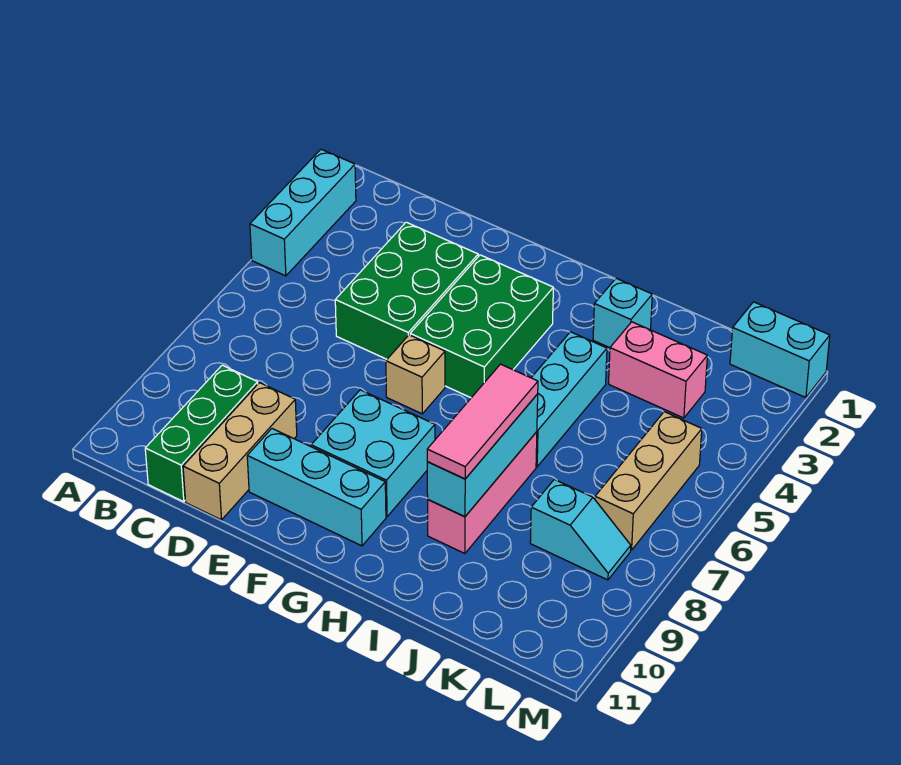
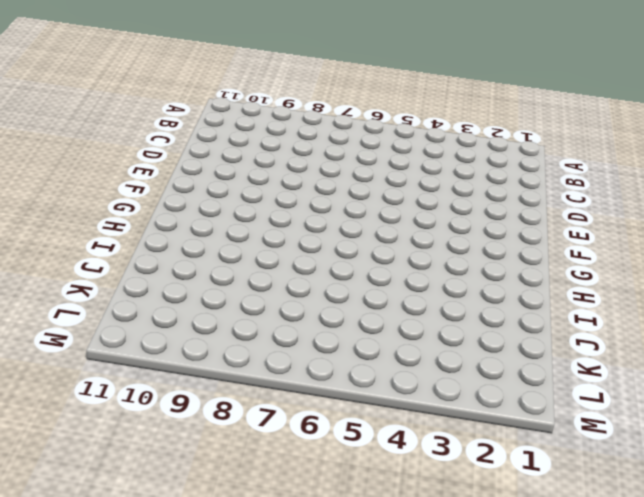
none -> cyan 1x3 brick [250,149,356,276]
none -> green 1x3 brick [145,365,258,502]
none -> green 2x3 brick [335,222,478,359]

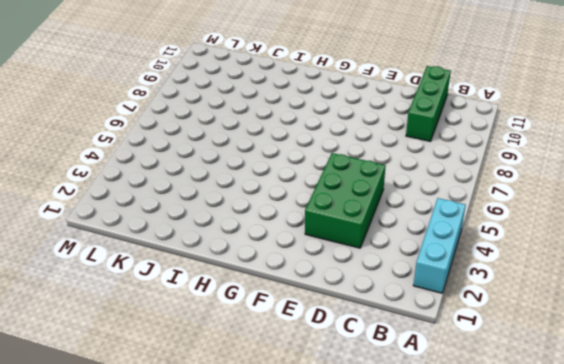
none -> tan 1x3 brick [183,383,297,520]
none -> cyan 1x3 brick [247,429,386,546]
none -> green 2x3 brick [410,255,553,398]

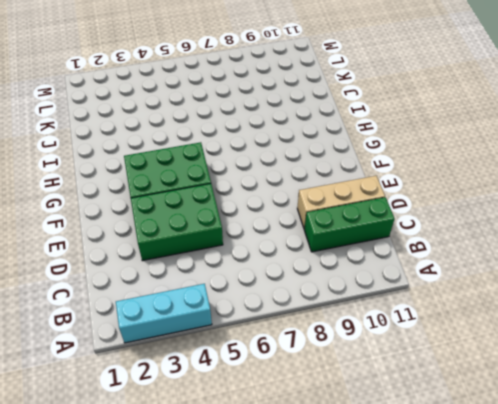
none -> cyan 1x3 brick [247,429,386,546]
none -> tan 1x1 brick [386,335,445,414]
none -> cyan 2x2 brick [311,390,435,517]

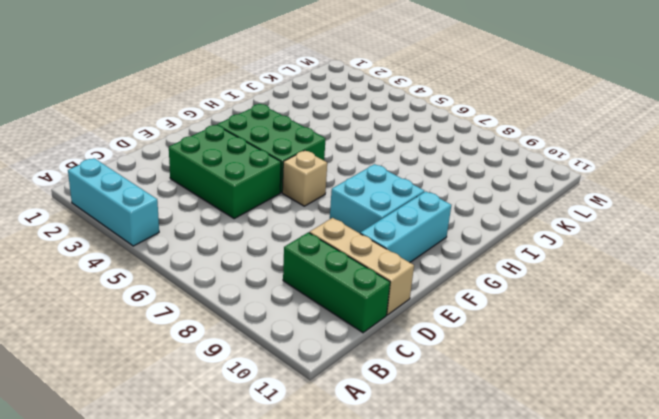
none -> cyan 1x1 brick [593,278,652,348]
none -> cyan 1x3 brick [531,332,607,467]
none -> pink 1x3 brick [428,432,537,554]

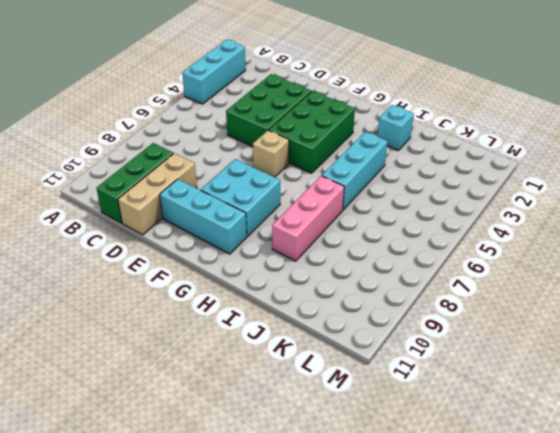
none -> pink 1x2 brick [609,322,707,418]
none -> cyan 1x2 slope [530,479,631,580]
none -> cyan 1x2 brick [730,302,830,398]

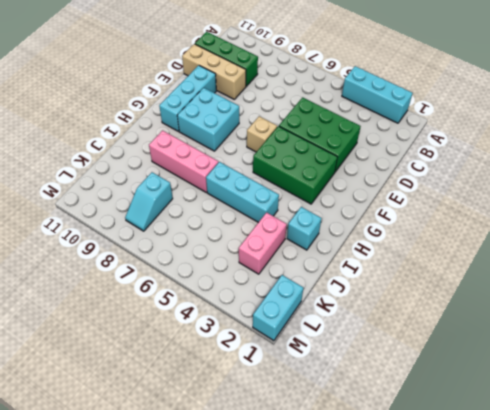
none -> tan 1x3 brick [595,412,702,550]
none -> cyan 1x3 brick [427,394,538,517]
none -> pink 1x3 tile [427,364,538,479]

